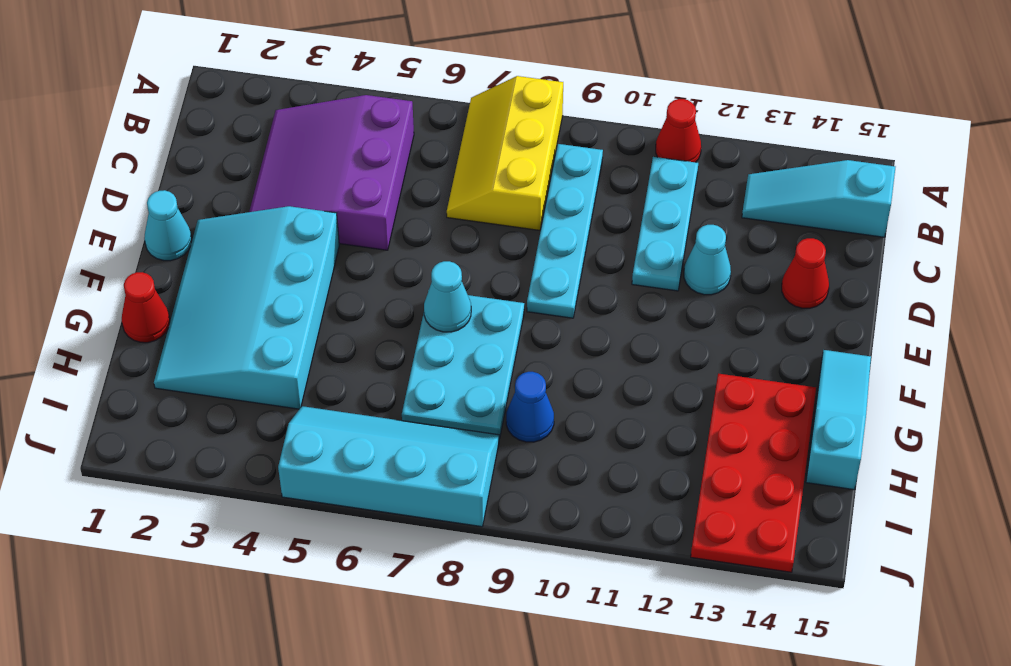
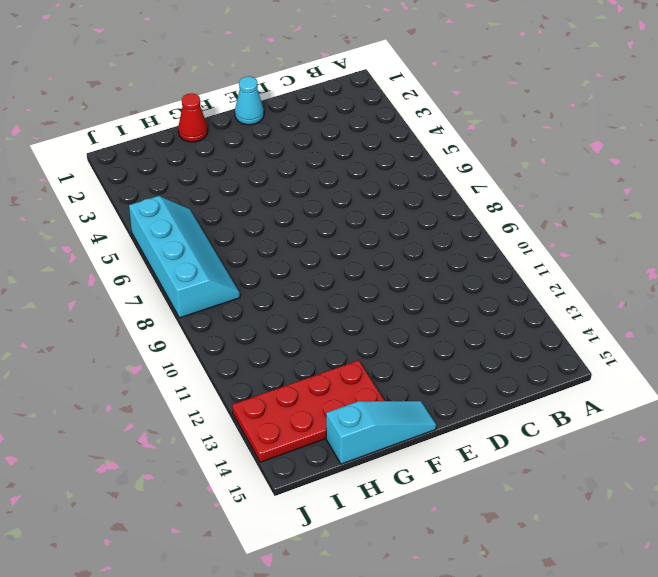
none -> yellow 2x3 slope [447,76,563,230]
none -> red 1x1 cone [656,99,701,162]
none -> purple 3x3 slope [249,95,414,250]

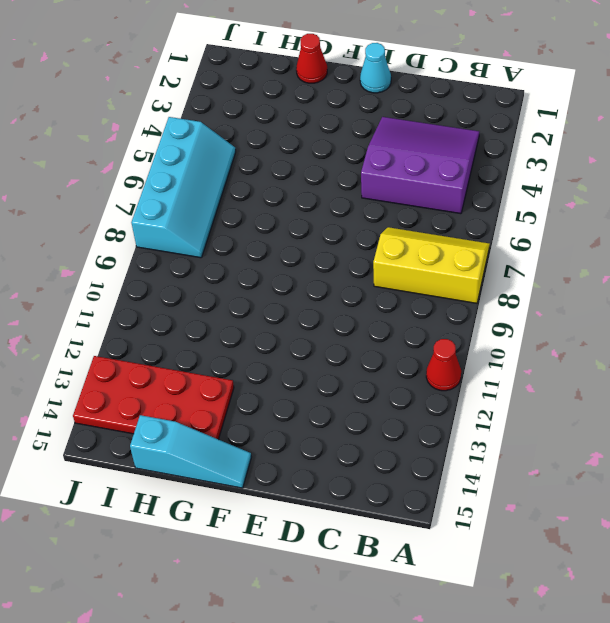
none -> cyan 1x4 plate [527,144,603,318]
none -> cyan 1x3 plate [632,157,698,291]
none -> cyan 1x3 slope [742,160,895,237]

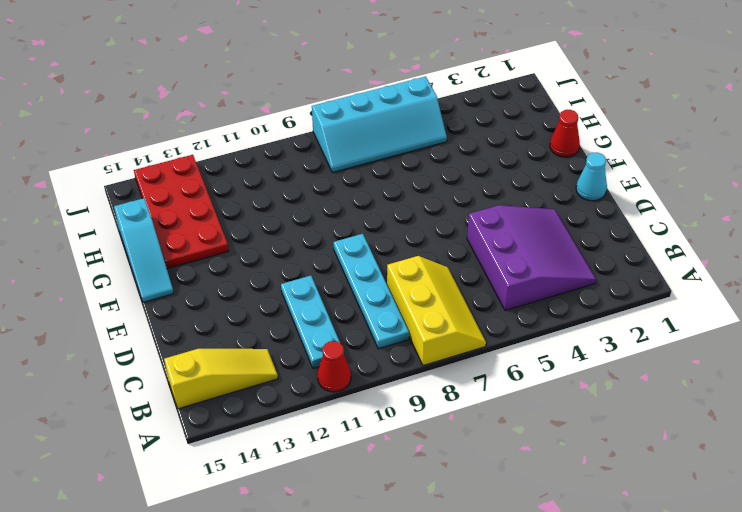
yellow 1x3 slope [164,349,278,409] -> cyan 1x3 slope [742,160,895,237]
none -> cyan 1x1 cone [684,225,731,295]
none -> red 1x1 cone [782,238,829,308]
none -> cyan 3x4 slope [154,206,339,409]

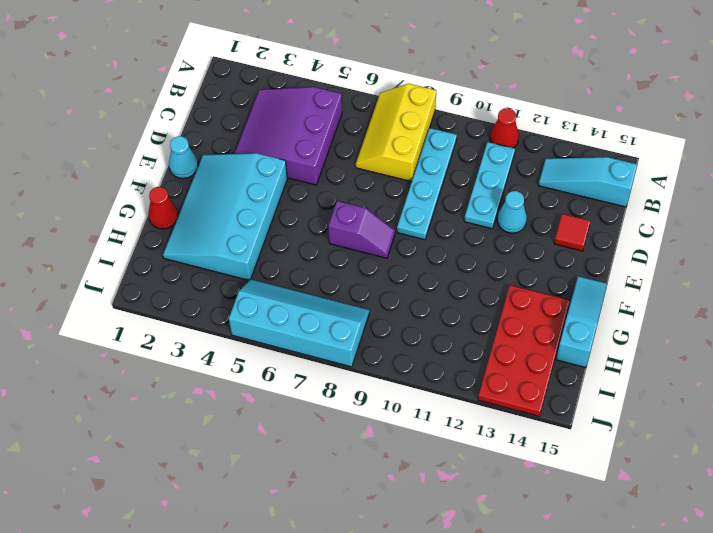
red 1x1 tile [554,214,590,251] -> red 1x1 cone [782,238,829,308]
purple 1x2 slope [328,201,395,258] -> cyan 2x3 plate [402,290,524,438]
none -> blue 1x1 cone [506,372,554,442]
none -> cyan 1x1 cone [424,261,471,332]

